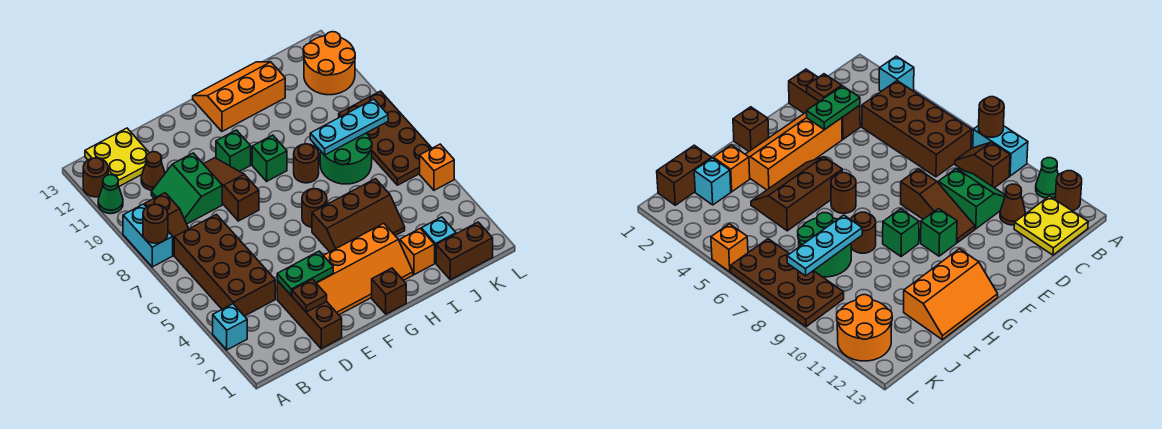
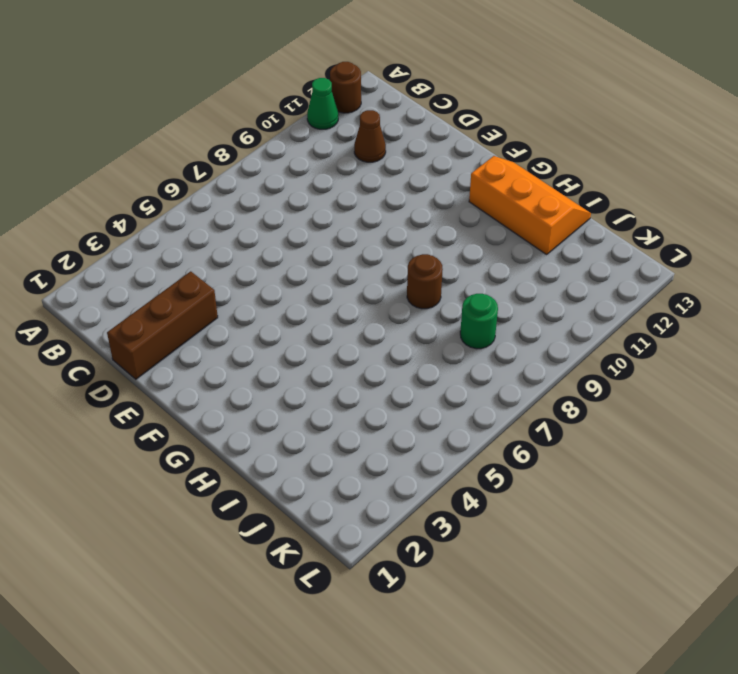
green 1x1 round brick [460,294,498,349] -> green 2x2 round brick [320,133,372,184]
none -> cyan 1x1 brick [213,304,247,350]
none -> cyan 1x2 brick [123,204,173,267]
none -> brown 2x4 brick [174,214,275,316]
none -> brown 1x2 slope [145,193,189,255]

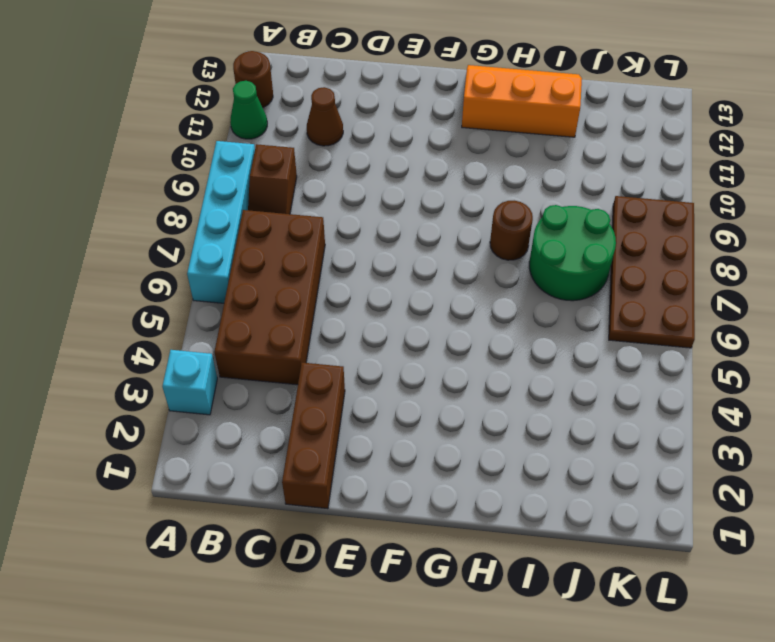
cyan 1x4 brick [187,141,255,303] -> cyan 1x2 brick [123,204,173,267]
none -> yellow 2x2 plate [85,128,149,186]
none -> green 2x2 slope [151,153,222,224]
none -> orange 2x4 slope [316,223,413,315]
none -> brown 1x3 slope [204,158,259,221]

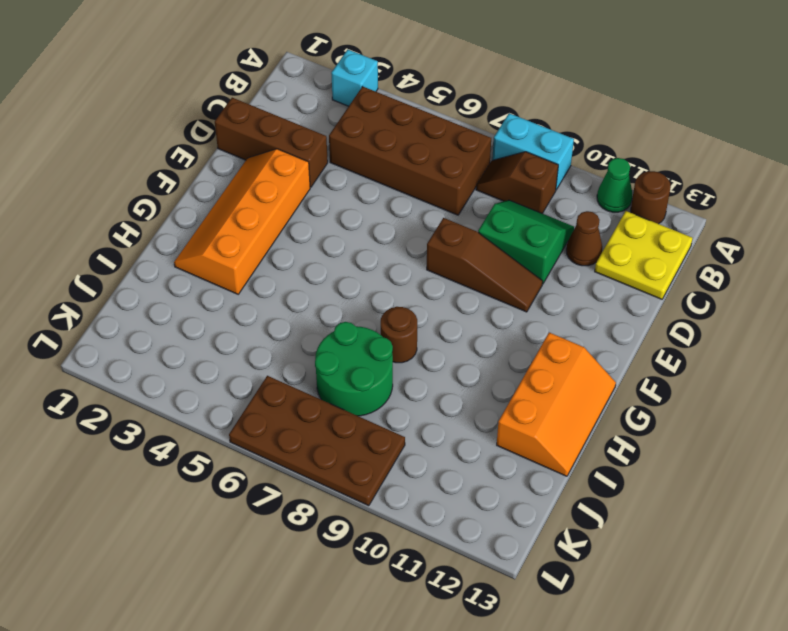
none -> green 1x1 brick [216,130,251,172]
none -> brown 1x1 brick [372,268,406,314]
none -> brown 2x3 slope [312,179,405,252]
none -> brown 1x1 round brick [302,189,327,227]

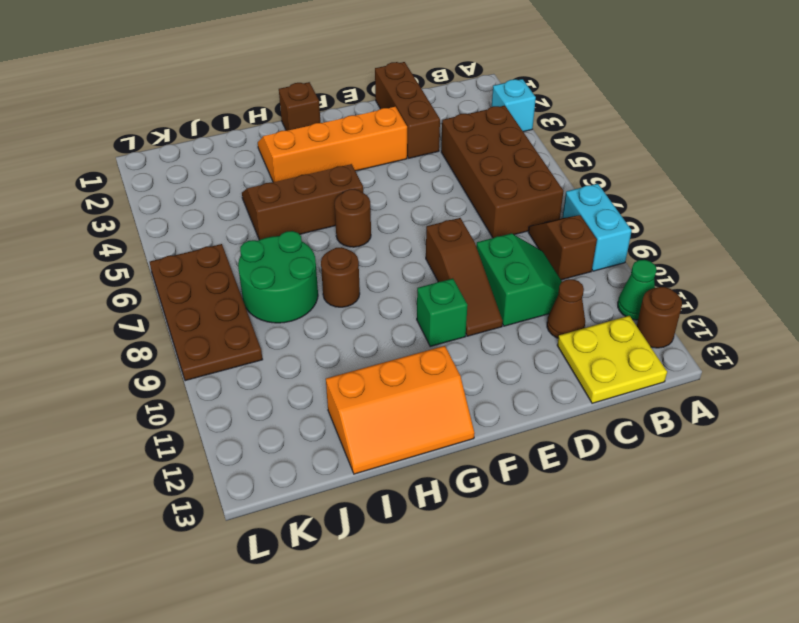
none -> green 1x1 brick [252,135,287,181]
none -> orange 1x1 brick [400,229,435,275]
none -> brown 1x2 brick [436,222,493,280]
none -> cyan 1x1 brick [421,217,456,263]

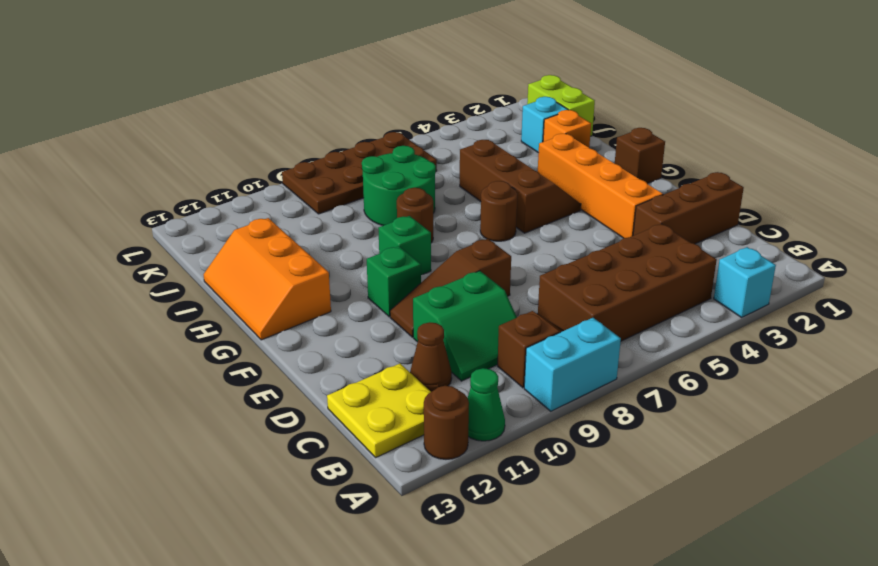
lime 1x2 brick [527,75,595,136] -> brown 1x2 brick [436,222,493,280]
none -> orange 2x2 round brick [303,32,355,95]
none -> orange 1x1 brick [420,144,454,190]
none -> brown 1x1 round brick [143,204,168,243]
none -> brown 1x1 plate [292,279,327,312]

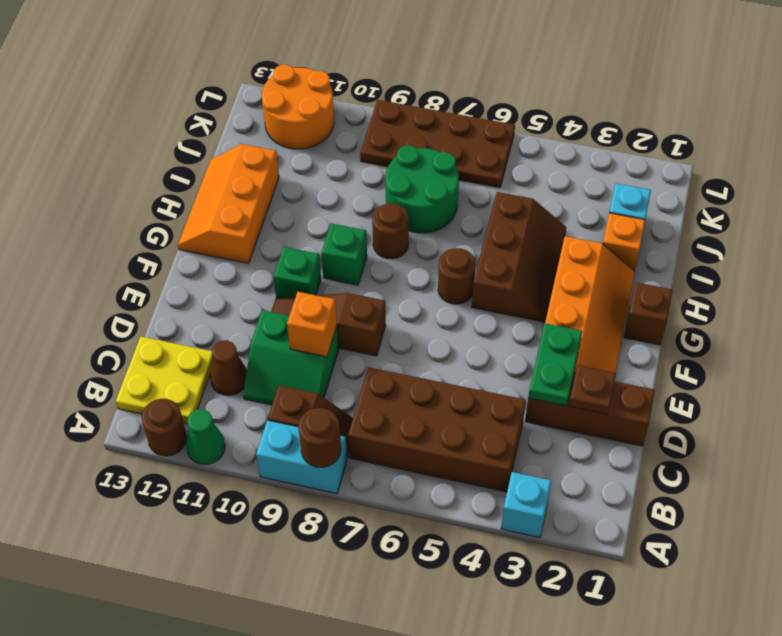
orange 1x1 brick [287,292,337,357] -> orange 1x1 brick moved to [420,144,454,190]
none -> brown 1x2 brick [436,222,493,280]
none -> cyan 1x3 plate [310,99,388,155]

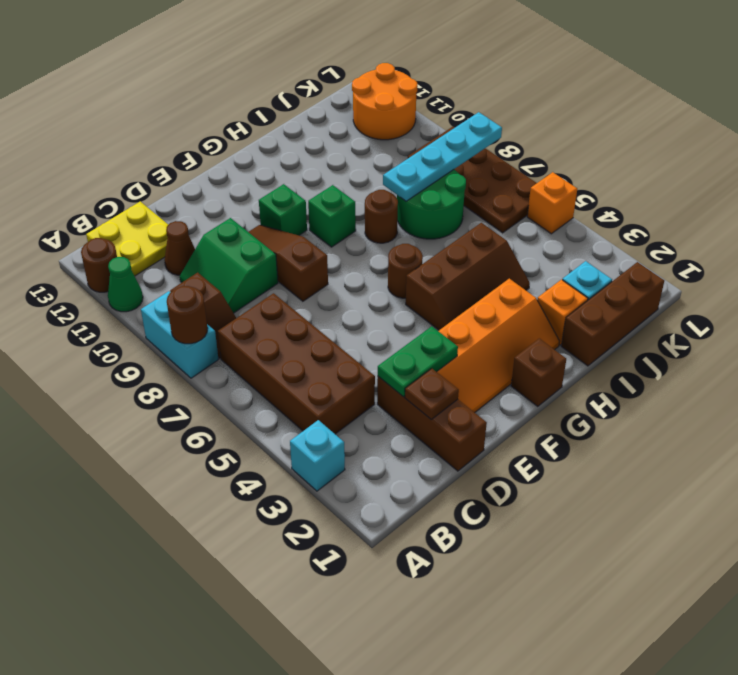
brown 1x3 brick [561,262,664,366] -> brown 1x2 brick [436,222,493,280]
cyan 1x4 plate [383,112,502,201] -> cyan 1x3 plate [310,99,388,155]
none -> orange 2x3 slope [193,62,285,131]

